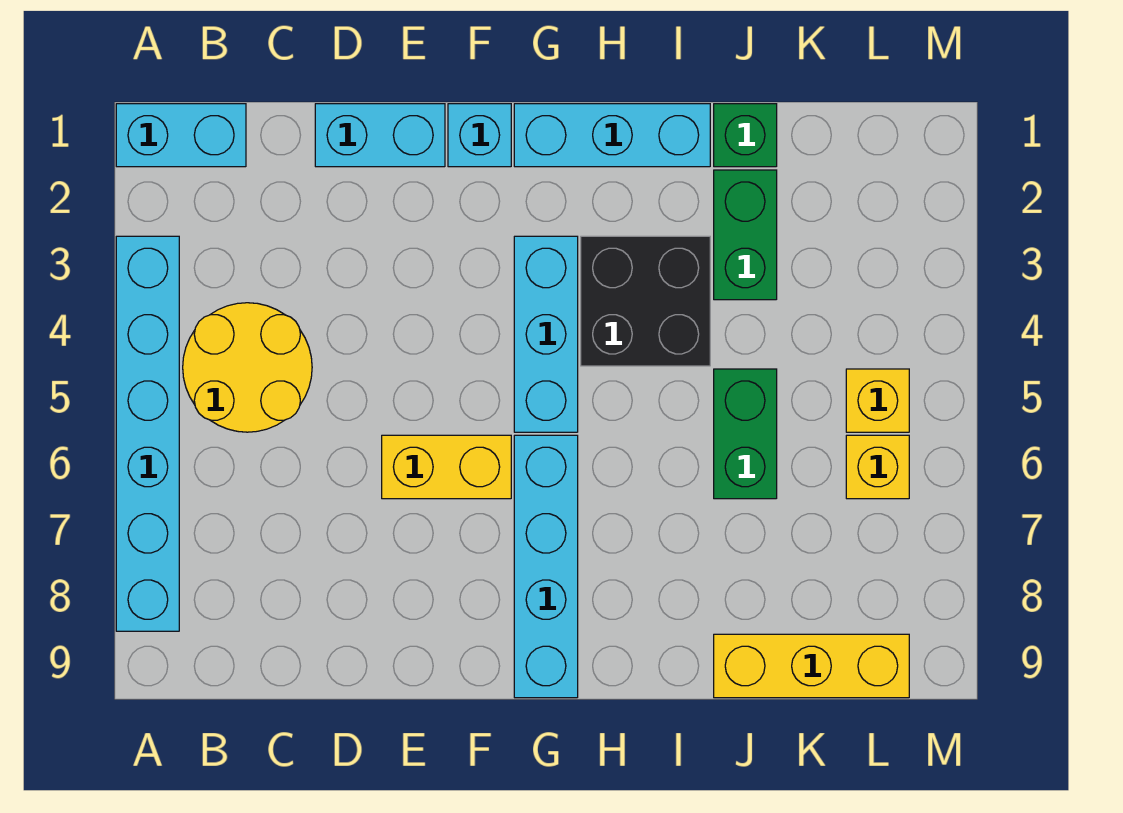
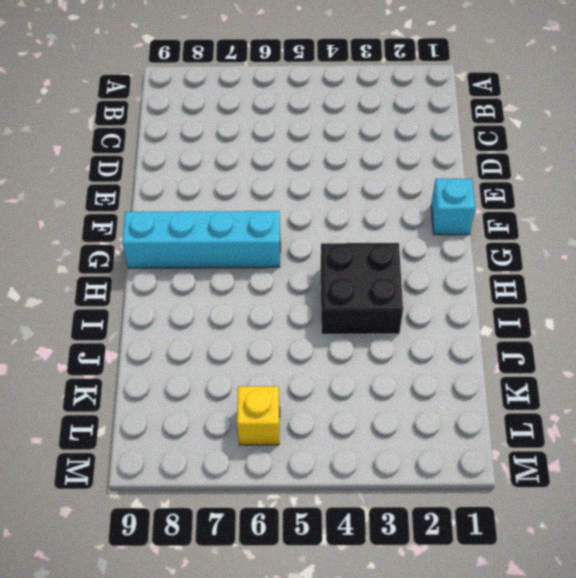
none -> cyan 1x2 brick [116,104,246,167]
none -> cyan 1x6 brick [116,236,179,631]
none -> yellow 2x2 round brick [183,303,312,432]

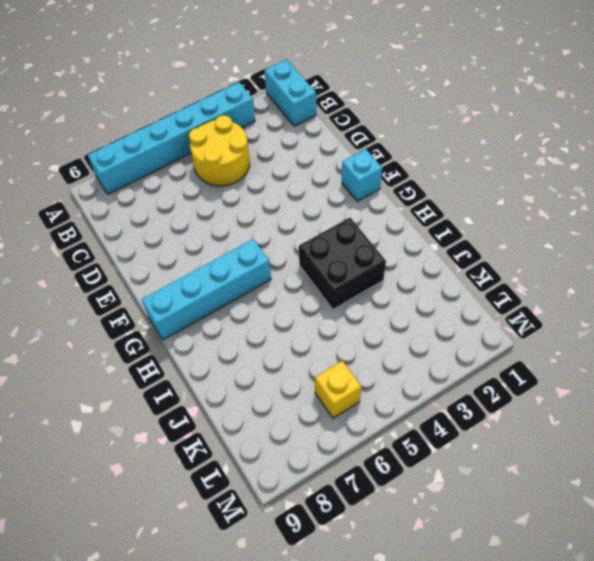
none -> cyan 1x2 brick [315,104,445,167]
none -> yellow 1x2 brick [382,435,511,499]
none -> cyan 1x3 brick [514,104,710,167]

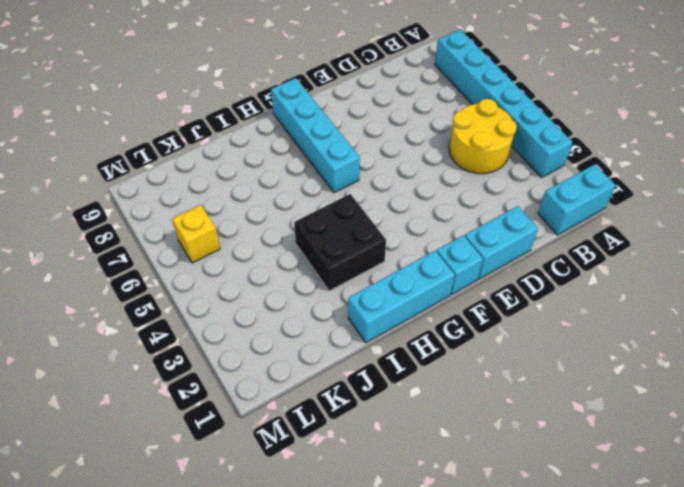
none -> yellow 1x2 brick [382,435,511,499]
none -> cyan 1x3 brick [514,236,578,432]
none -> green 1x1 brick [714,104,777,167]

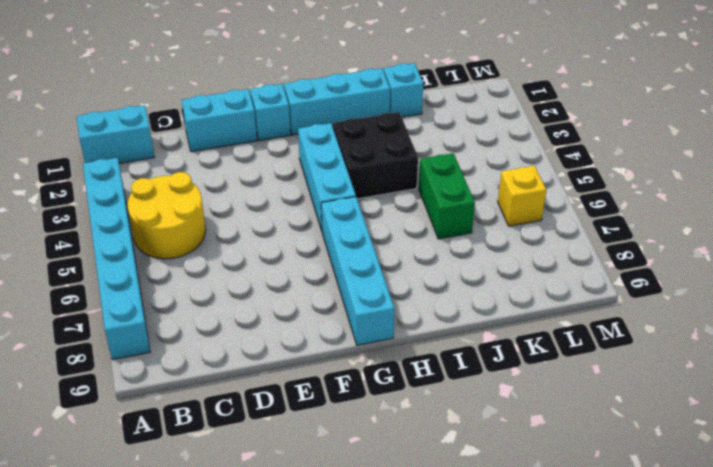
cyan 1x1 brick [384,63,423,117] -> green 1x1 brick [714,104,777,167]
none -> yellow 1x2 brick [382,435,511,499]
none -> green 1x2 brick [714,170,777,300]
none -> yellow 1x3 brick [714,634,909,698]

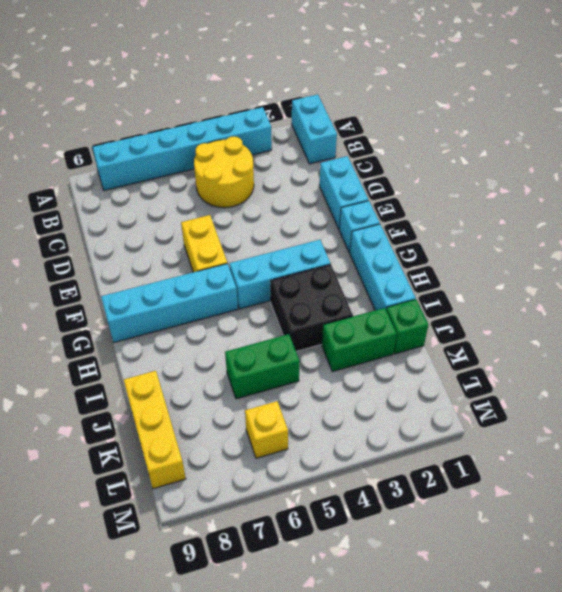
none -> yellow 1x1 brick [846,369,909,432]

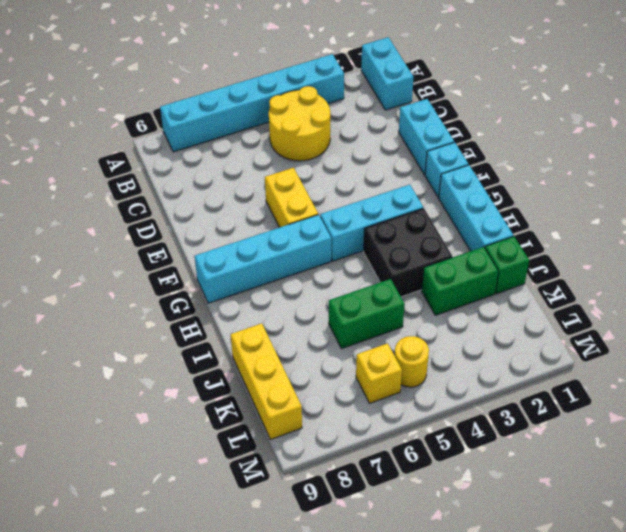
yellow 1x1 round brick [395,336,429,387] -> yellow 1x1 brick [846,369,909,432]

